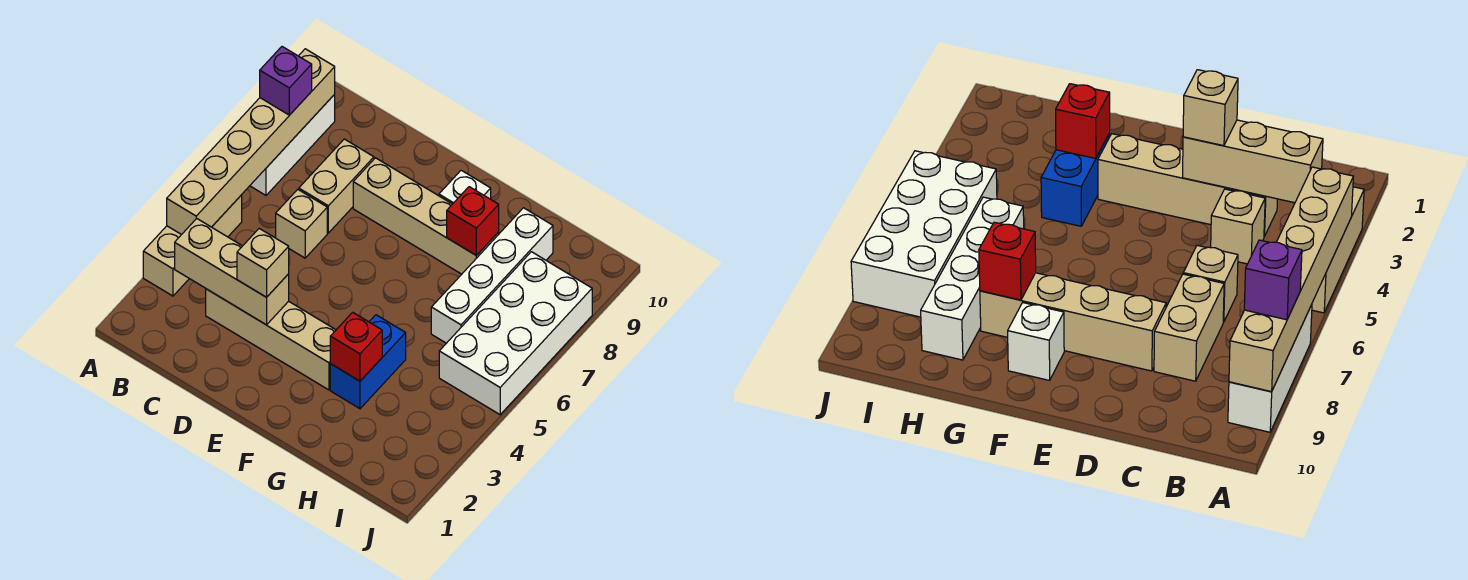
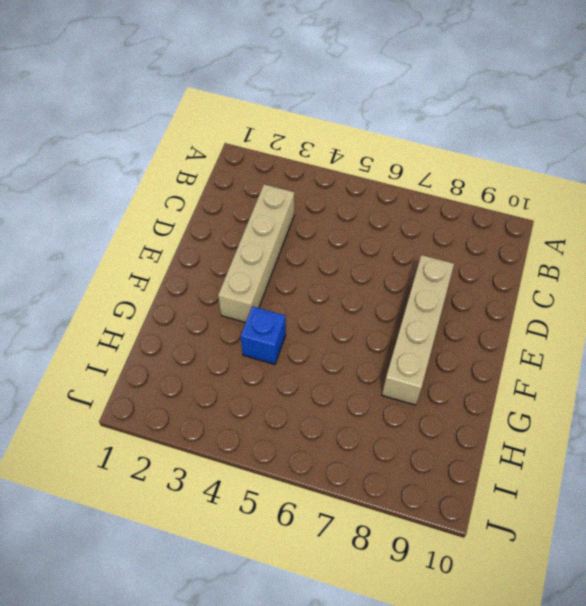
blue 1x1 brick [241,306,286,364] -> blue 1x2 brick [330,315,406,409]
none -> tan 1x3 brick [143,195,242,296]
none -> white 1x3 brick [250,95,335,195]
none -> tan 1x1 brick [1211,189,1265,264]

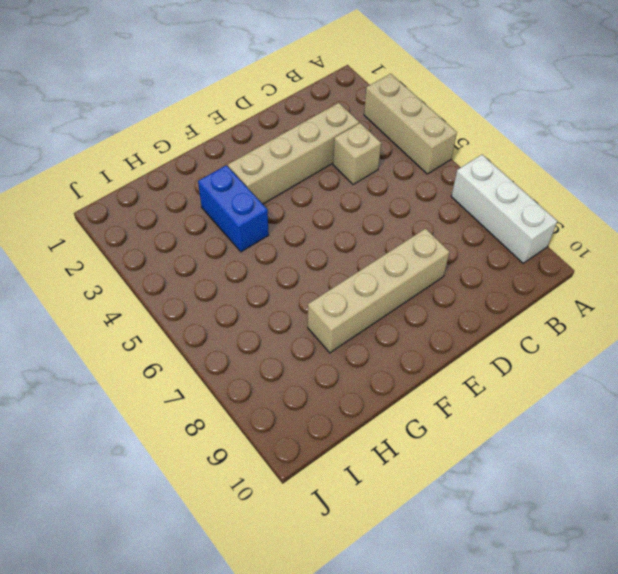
none -> tan 1x1 brick [276,189,327,258]
none -> tan 1x2 brick [299,139,374,233]
none -> white 1x1 brick [439,170,491,204]

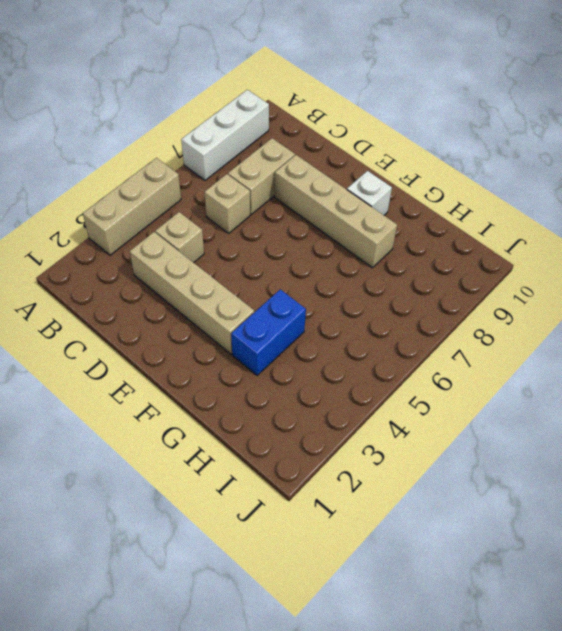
none -> white 1x4 brick [431,208,553,343]
none -> white 2x4 brick [439,252,592,415]
none -> tan 1x6 brick [167,49,335,235]

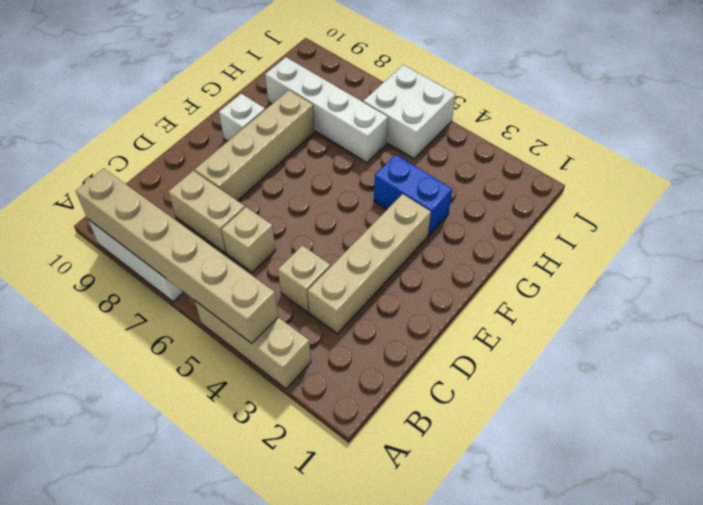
white 2x2 brick [363,65,456,159] -> white 2x4 brick [439,252,592,415]
none -> tan 1x3 brick [175,219,289,325]
none -> red 1x1 brick [330,312,382,381]
none -> red 1x1 brick [447,187,499,256]

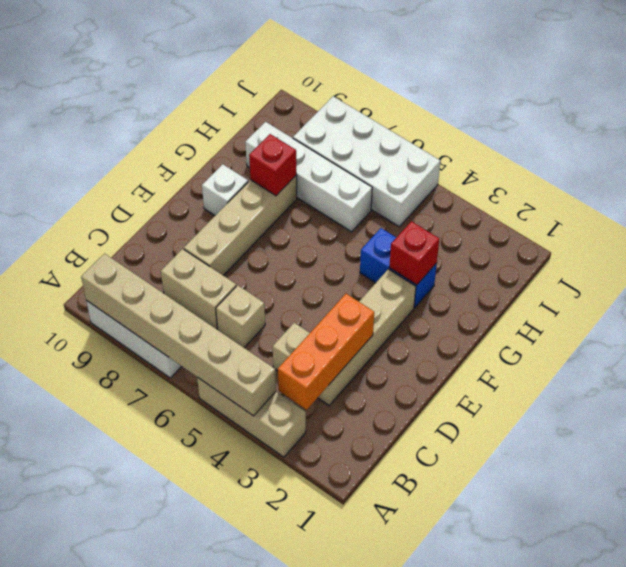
orange 1x3 brick [278,294,374,410] -> tan 1x3 brick [175,219,289,325]
none -> purple 1x1 brick [260,47,312,115]
none -> tan 1x1 brick [237,229,289,297]

